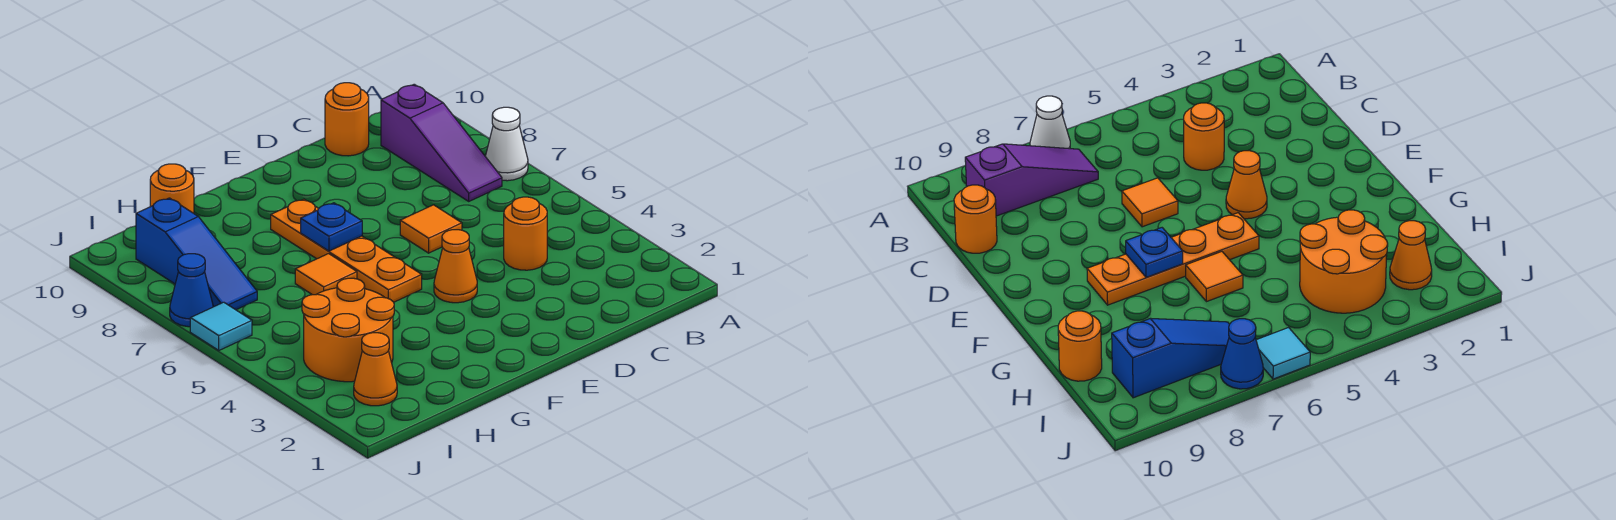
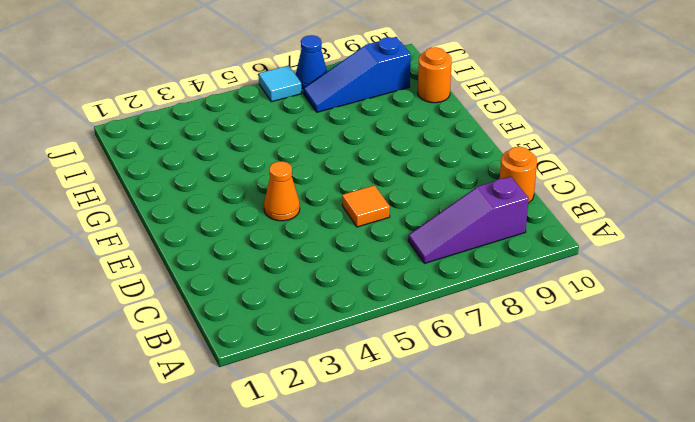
none -> white 1x1 cone [485,107,528,181]
none -> orange 1x1 round brick [504,197,547,270]
none -> orange 1x4 plate [271,199,422,302]

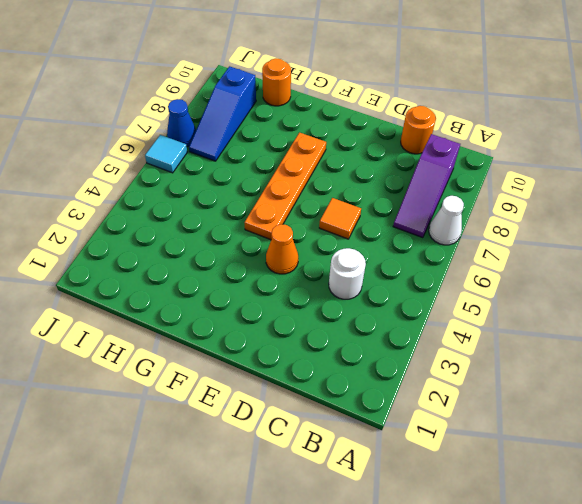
white 1x1 round brick [329,248,366,299] -> orange 1x1 round brick [504,197,547,270]
none -> orange 1x1 tile [295,254,357,295]
none -> orange 2x2 round brick [302,278,394,382]
none -> orange 1x1 cone [354,333,397,406]

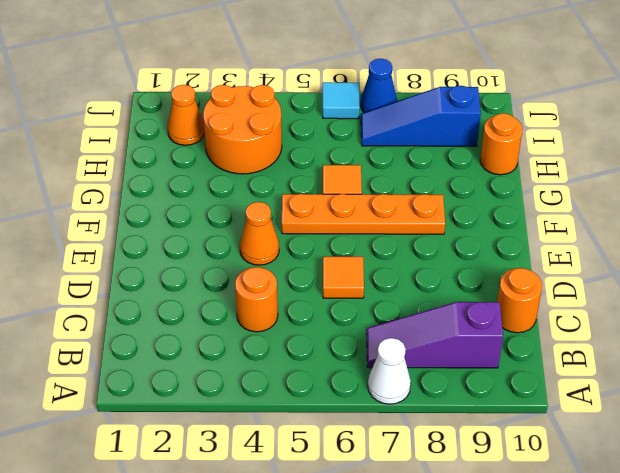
none -> blue 1x1 plate [301,203,362,251]

